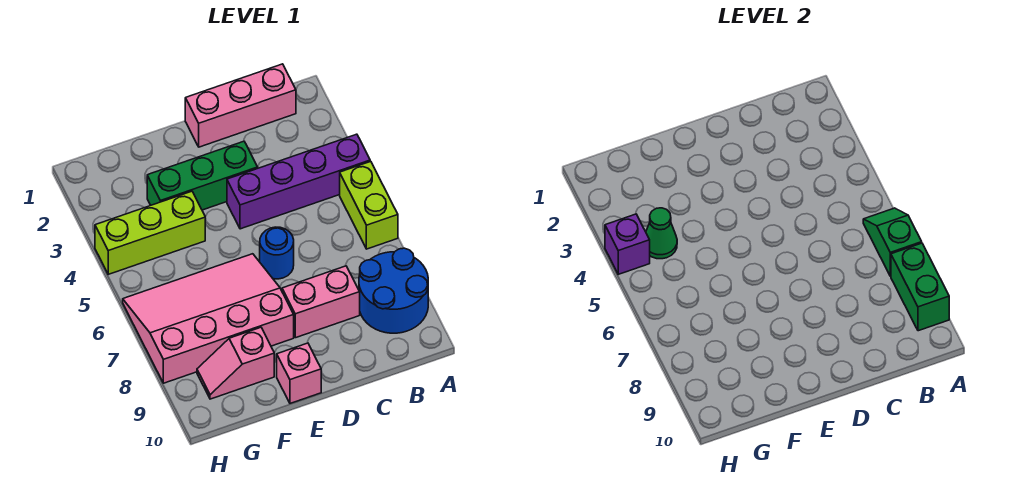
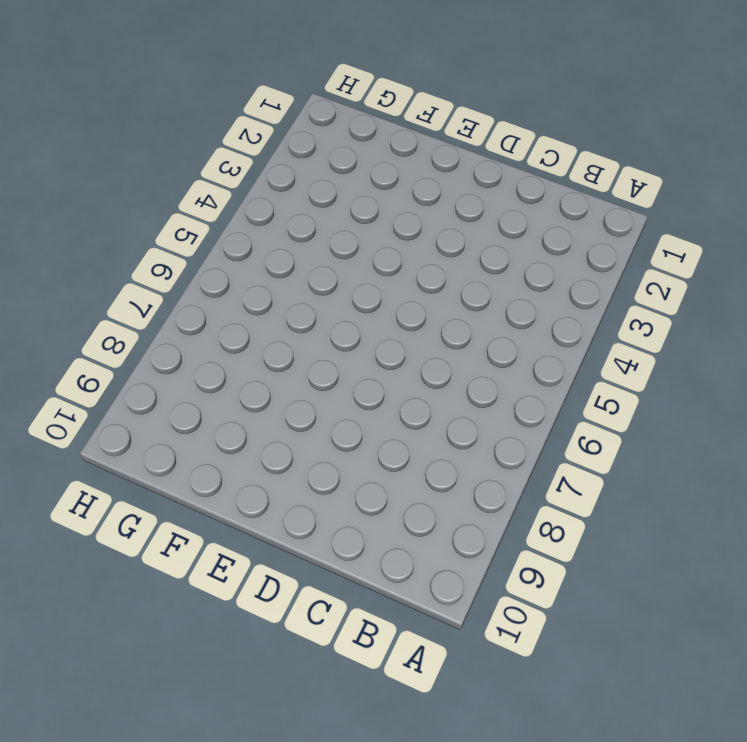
none -> purple 1x4 brick [227,134,370,229]
none -> lime 1x2 brick [340,161,398,249]
none -> blue 2x2 round brick [359,248,428,333]

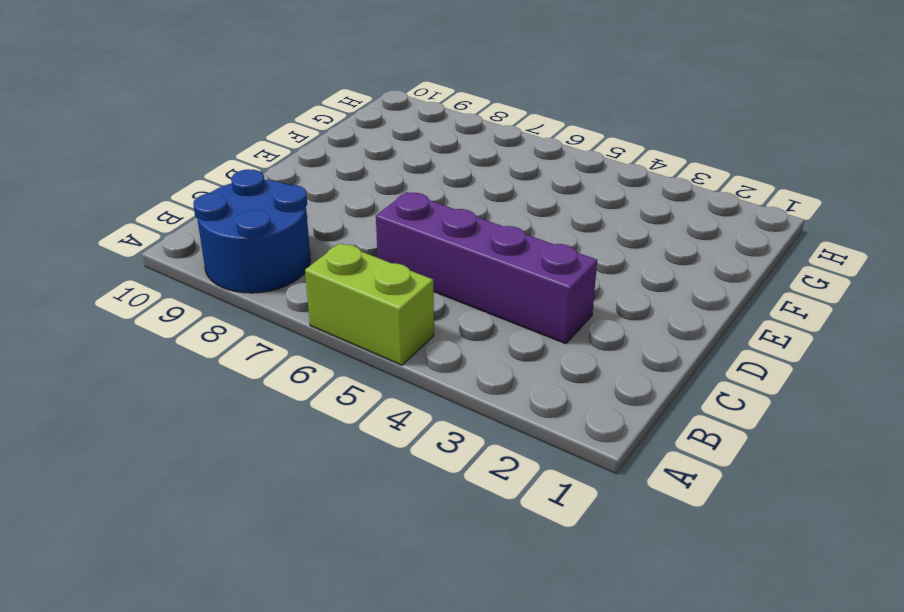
purple 1x4 brick [376,192,597,344] -> purple 1x4 brick turned to [227,134,370,229]
none -> pink 1x3 brick [185,64,296,147]
none -> pink 1x2 brick [282,266,360,338]
none -> green 1x3 brick [147,141,258,210]

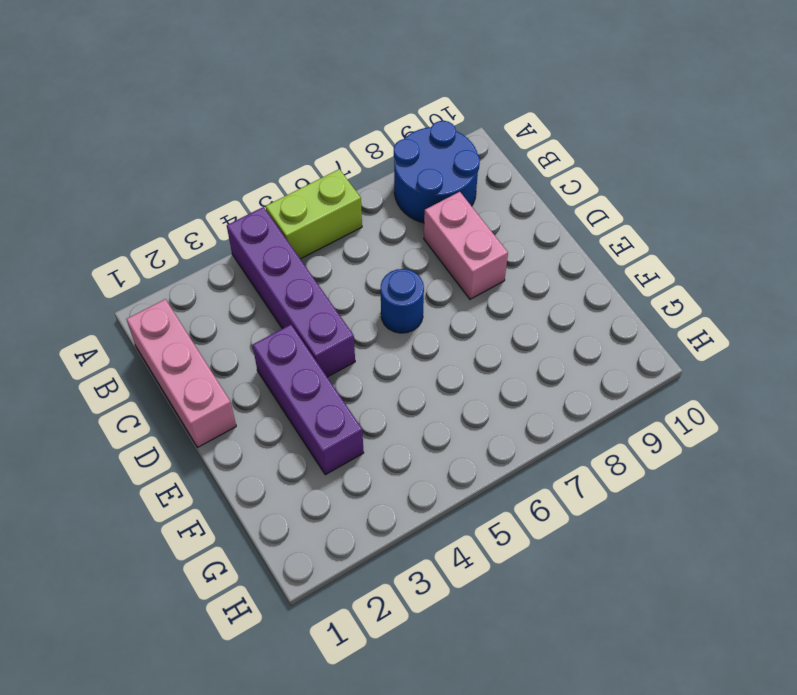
purple 1x3 brick [253,325,364,475] -> green 1x3 brick [147,141,258,210]
none -> pink 3x4 slope [123,254,294,383]
none -> pink 1x1 brick [277,343,321,403]
none -> lime 1x3 brick [95,191,205,274]

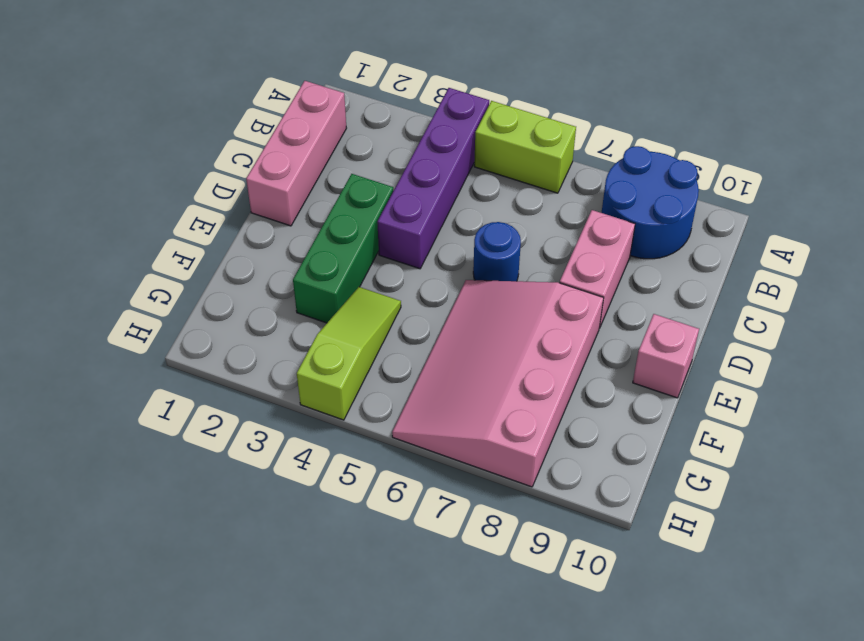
lime 1x3 slope [297,287,401,420] -> lime 1x3 brick [95,191,205,274]
none -> pink 1x2 slope [197,327,274,399]
none -> green 1x2 slope [863,208,922,276]
none -> green 1x2 brick [891,243,949,331]

